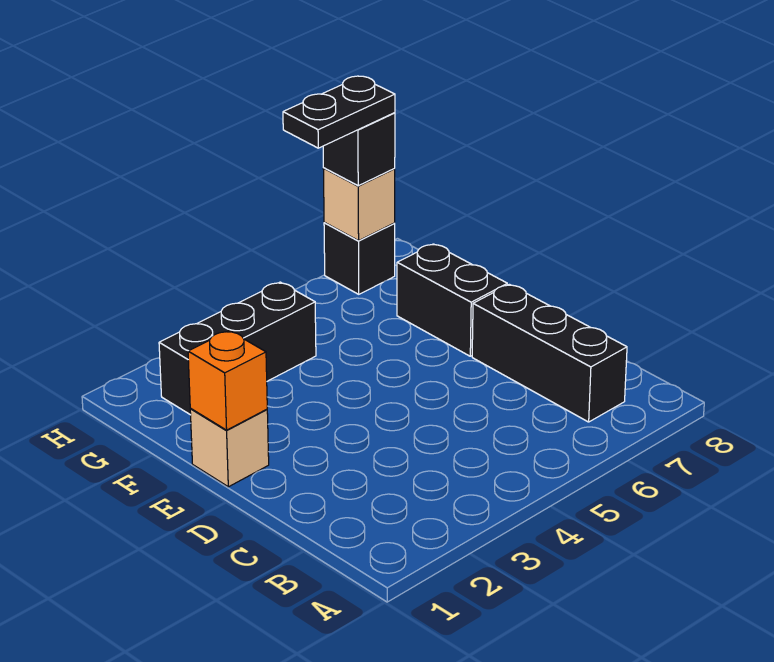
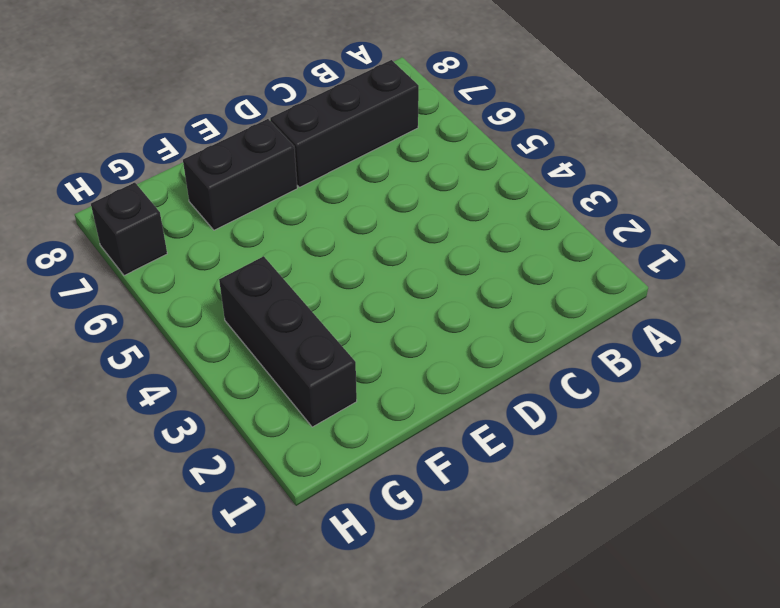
none -> tan 1x1 brick [190,409,269,487]
none -> orange 1x1 brick [188,331,267,430]

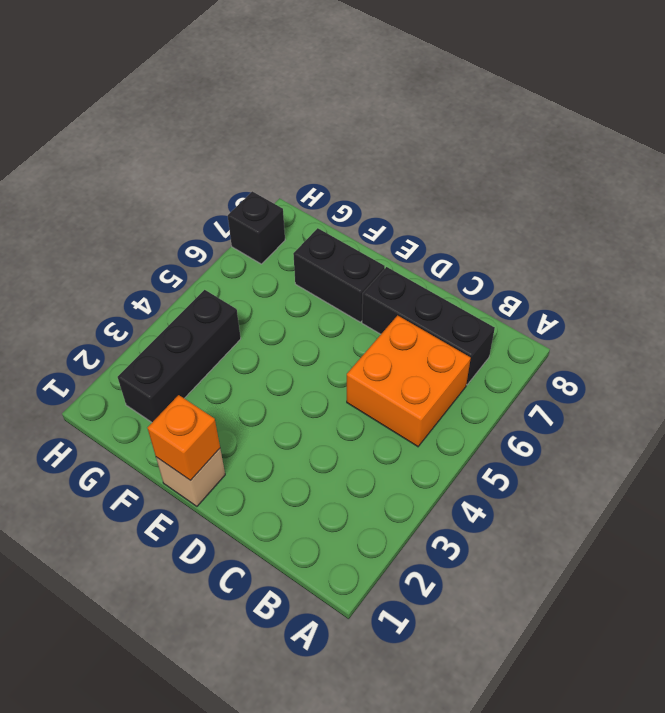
orange 2x2 brick [347,315,471,447] -> none
none -> tan 1x1 brick [323,168,395,241]
none -> black 1x1 brick [323,113,395,186]

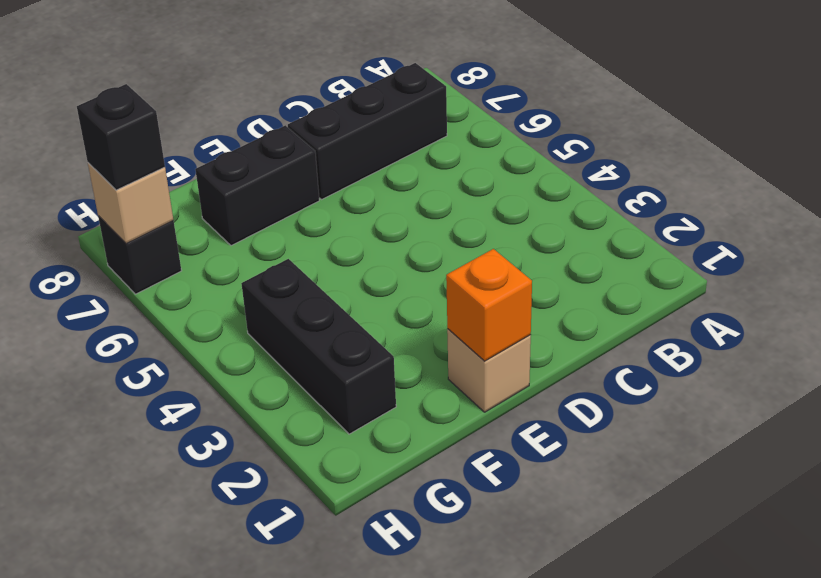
none -> black 1x2 plate [283,76,395,148]

